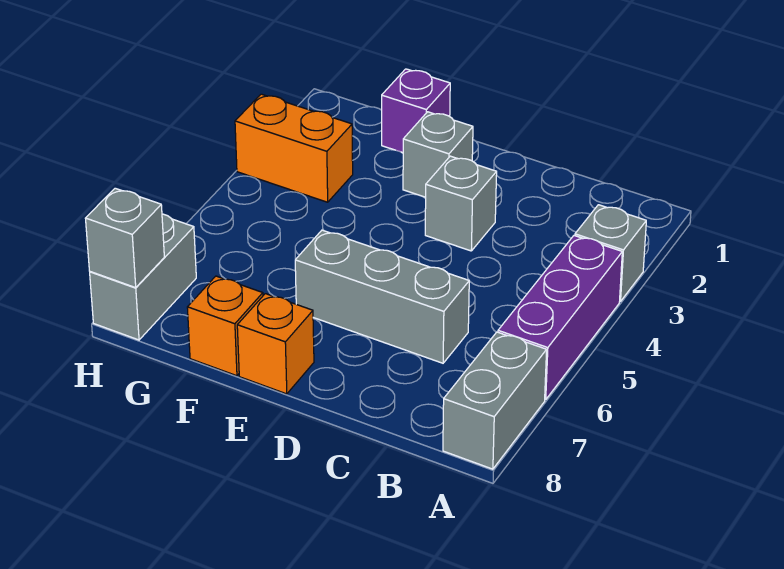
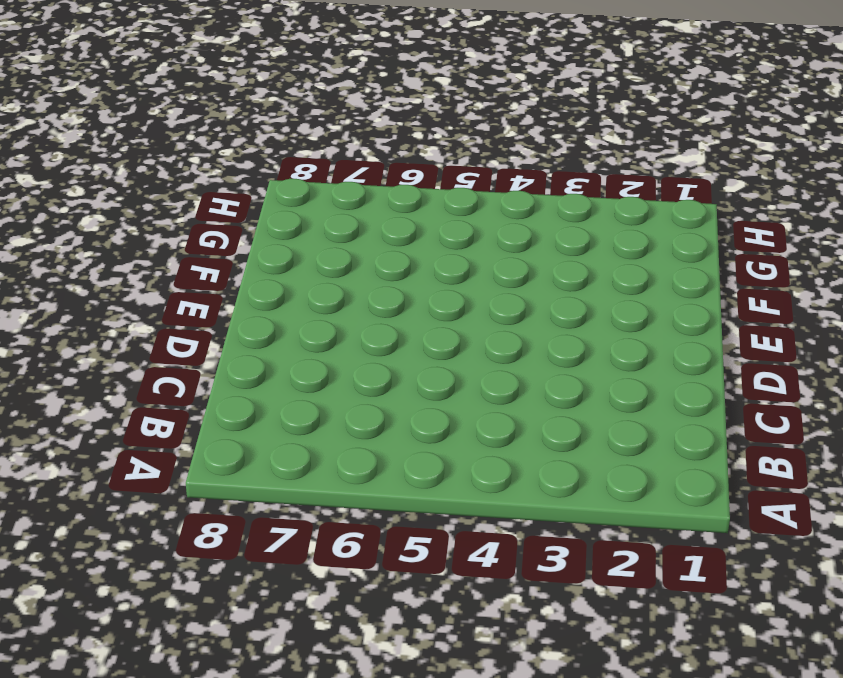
none -> grey 1x1 brick [575,205,646,301]
none -> purple 1x3 brick [498,236,622,400]
none -> grey 1x2 brick [443,332,547,469]

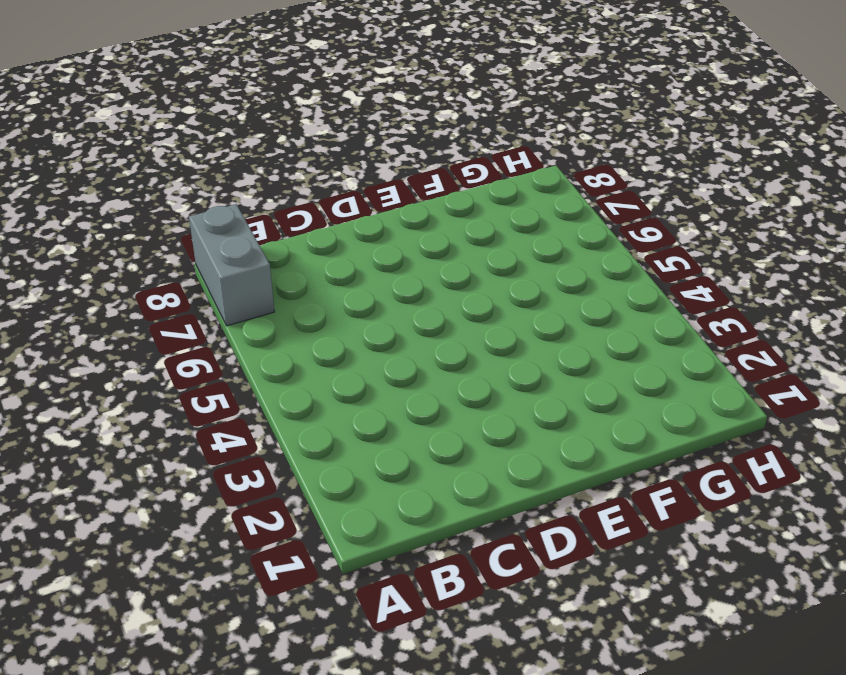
none -> grey 1x1 brick [575,205,646,301]
none -> purple 1x3 brick [498,236,622,400]
none -> grey 1x3 brick [295,230,469,363]

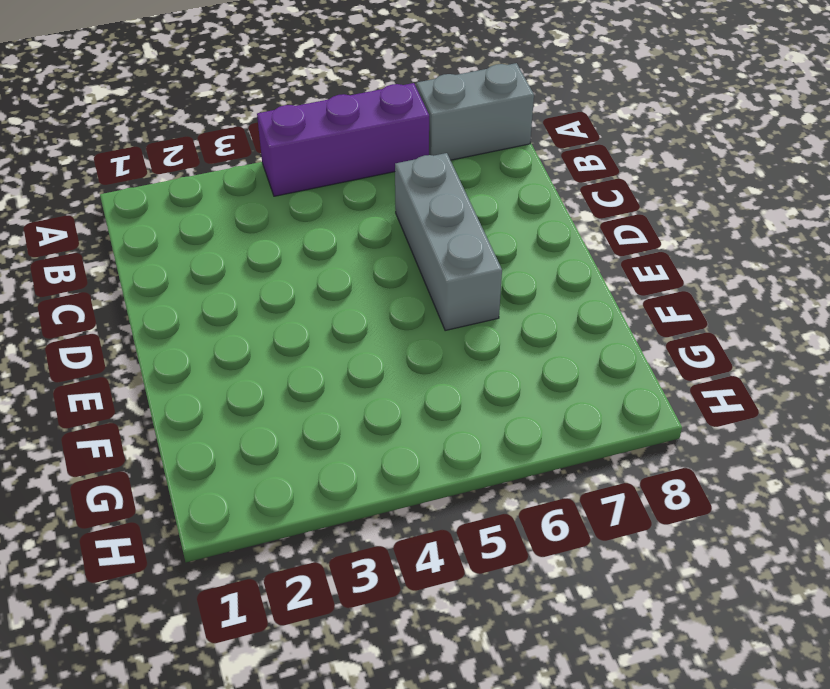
none -> grey 1x1 brick [575,205,646,301]
none -> grey 1x1 brick [425,156,497,251]
none -> grey 1x1 brick [403,112,473,197]

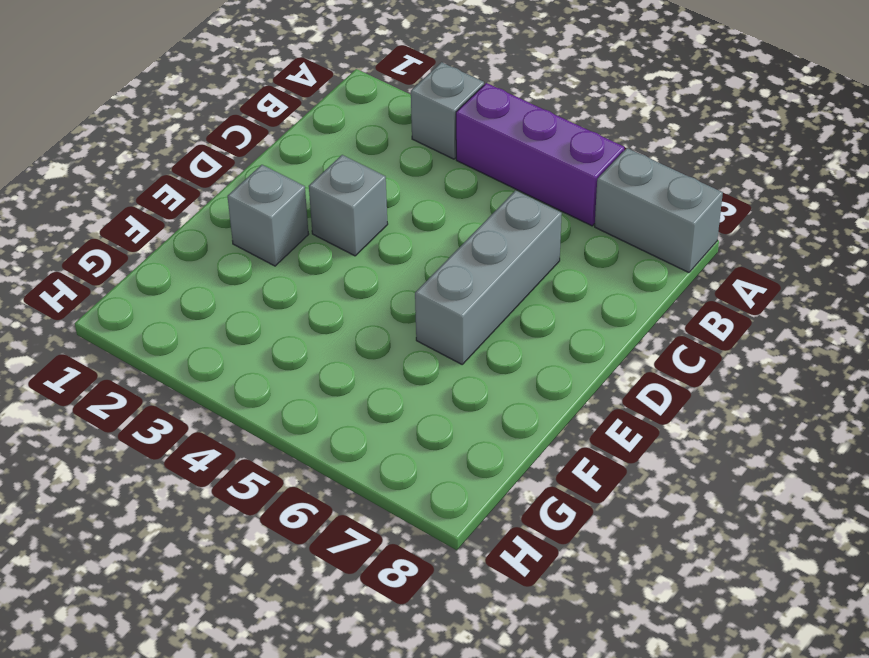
none -> orange 1x1 brick [237,294,314,394]
none -> purple 1x1 brick [382,69,450,153]
none -> orange 1x1 brick [187,276,263,376]

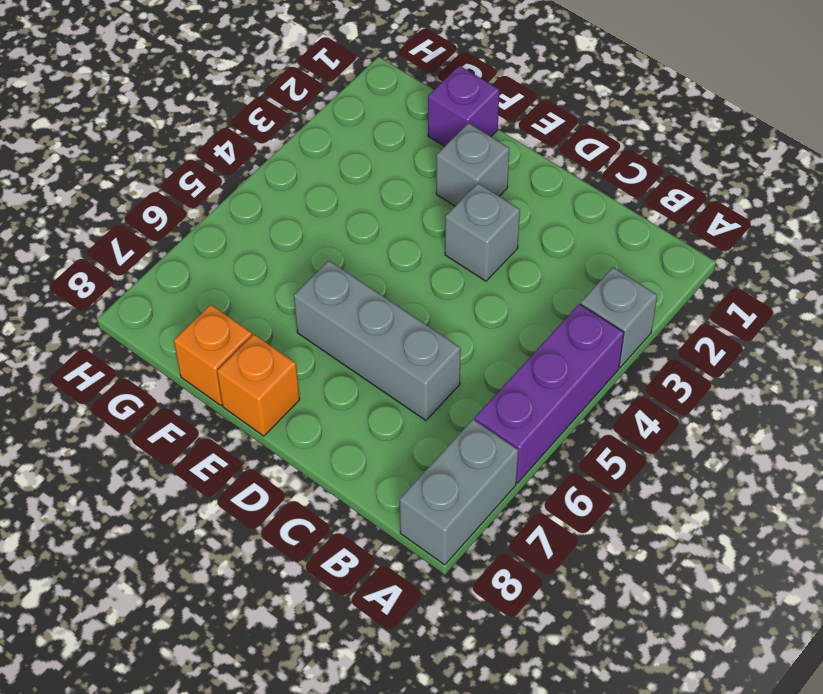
none -> orange 1x2 brick [235,94,353,202]
none -> grey 1x2 brick [90,214,196,340]
none -> grey 1x1 brick [85,188,164,288]

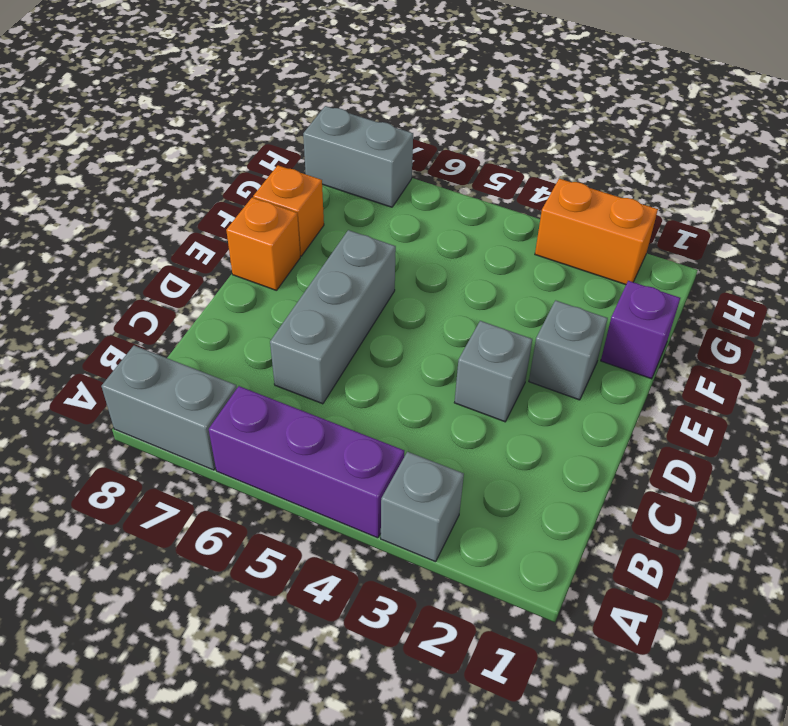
orange 1x2 brick [535,179,658,285] -> orange 1x2 brick turned to [235,94,353,202]
none -> grey 1x1 brick [85,188,164,288]

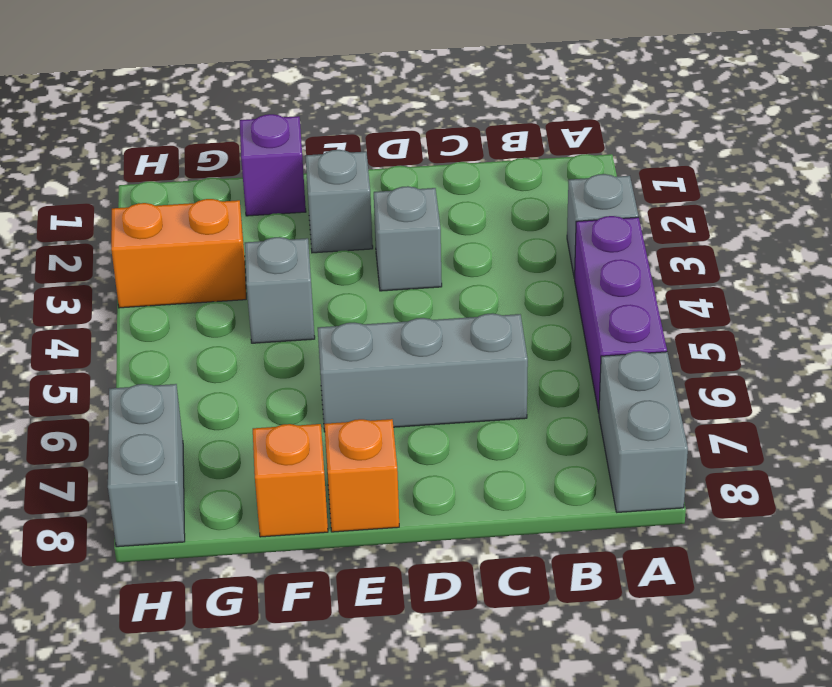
grey 1x1 brick [245,237,315,343] -> grey 1x1 brick moved to [85,188,164,288]

